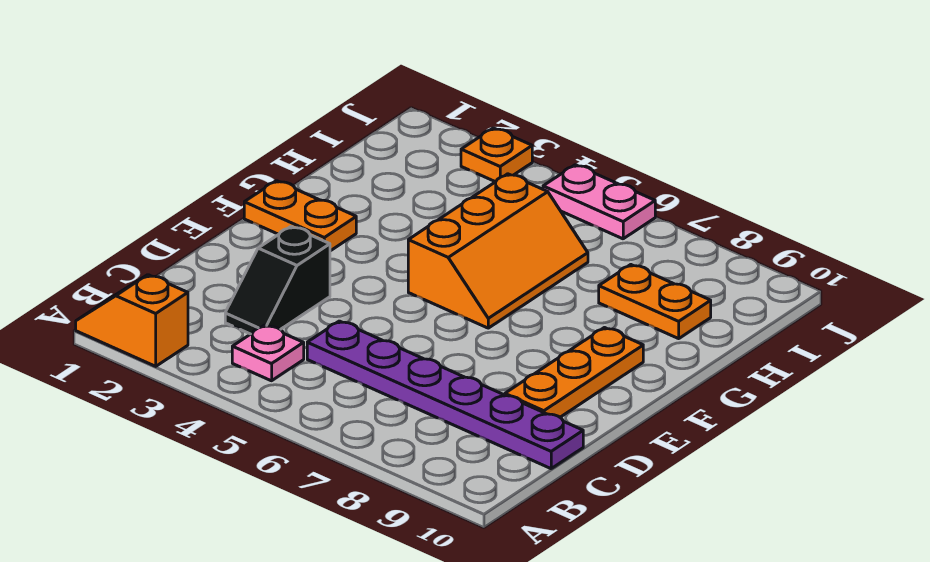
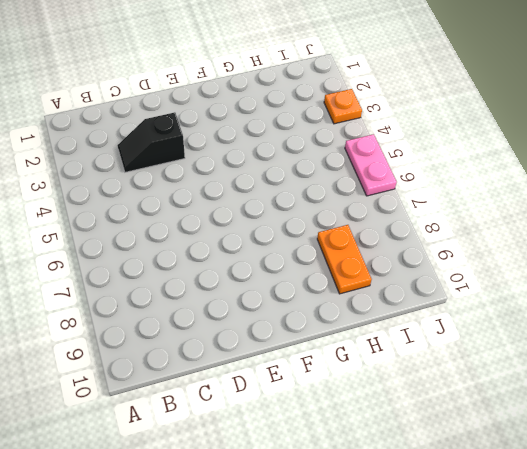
none -> orange 1x2 slope [76,275,188,366]
none -> pink 1x1 plate [232,325,304,381]

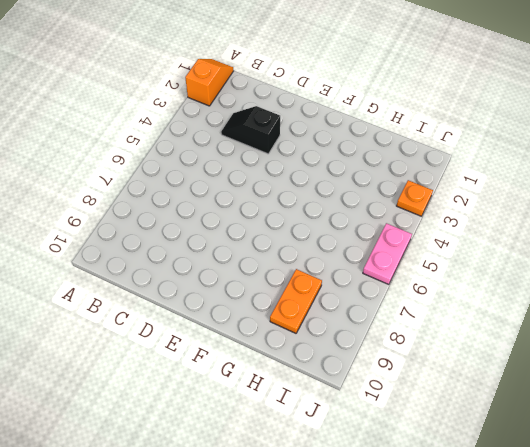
none -> pink 1x1 plate [232,325,304,381]
none -> purple 1x6 plate [307,321,583,469]

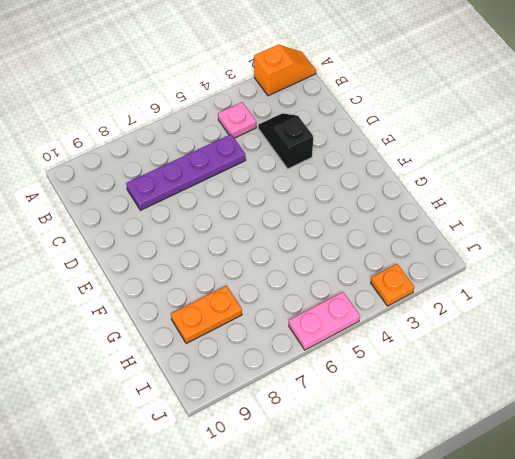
purple 1x4 plate [126,134,246,210] -> purple 1x6 plate [307,321,583,469]
none -> orange 1x3 plate [505,328,643,417]
none -> orange 1x2 plate [244,181,356,251]

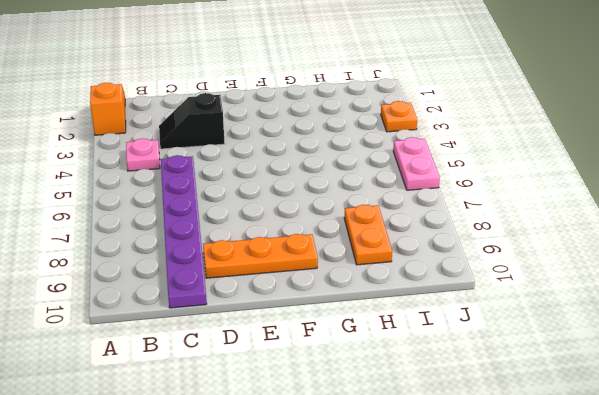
none -> orange 1x2 plate [244,181,356,251]
none -> orange 2x3 slope [408,174,588,328]

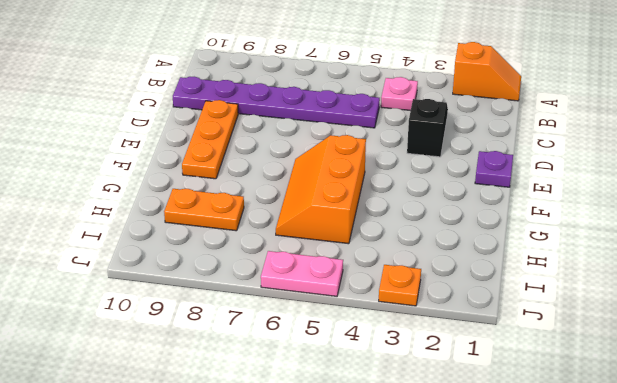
purple 1x1 plate [475,151,513,187] -> none
none -> orange 1x2 plate [244,181,356,251]

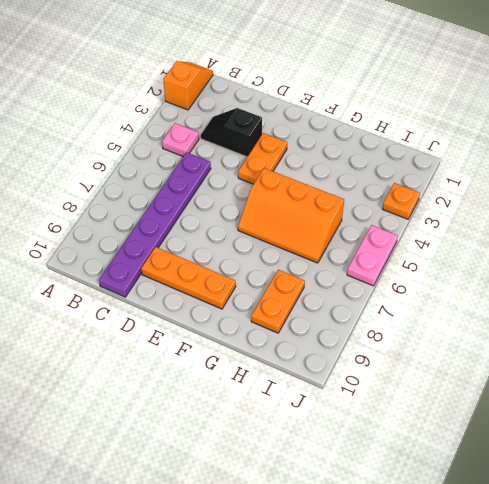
orange 1x2 plate [238,133,287,184] -> orange 1x2 plate moved to [244,181,356,251]

